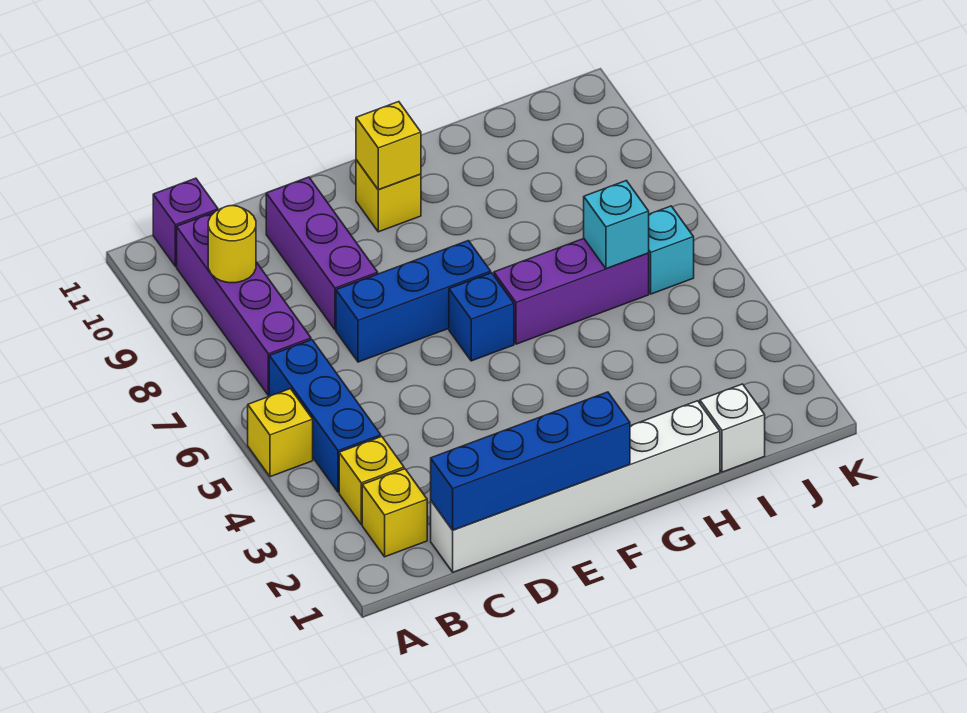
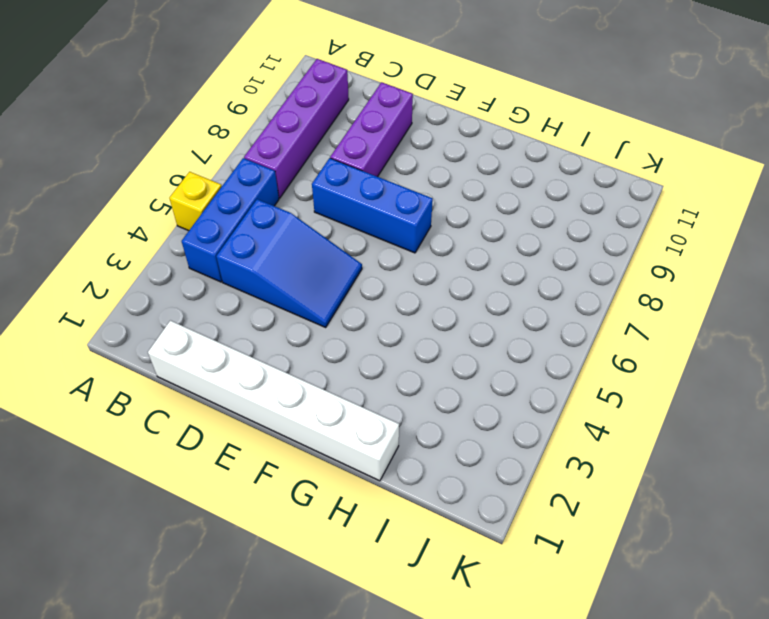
blue 2x3 slope [216,199,362,327] -> none
none -> yellow 1x1 brick [362,469,427,557]
none -> yellow 1x1 brick [339,436,404,525]
none -> purple 1x1 brick [153,178,218,266]

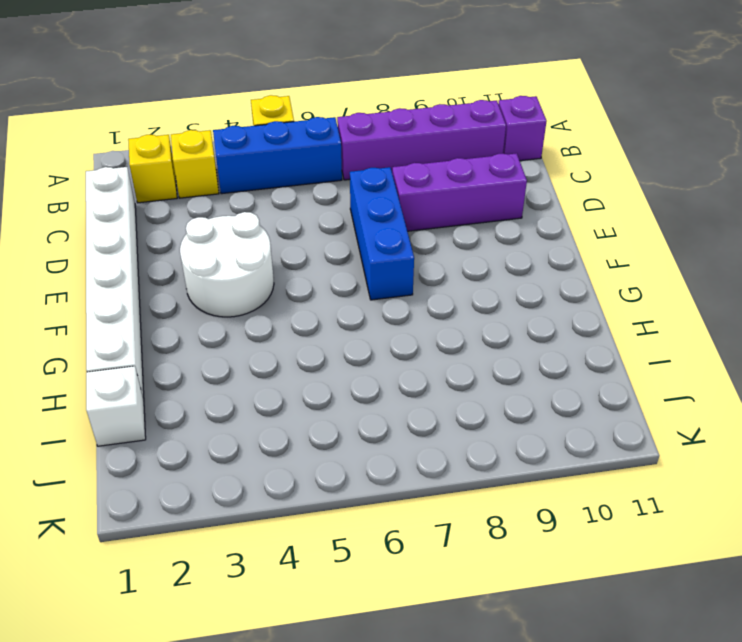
white 2x2 round brick [180,212,274,317] -> none
none -> blue 1x1 brick [449,273,514,361]
none -> yellow 1x1 brick [356,160,421,232]
none -> purple 1x3 brick [494,239,649,344]

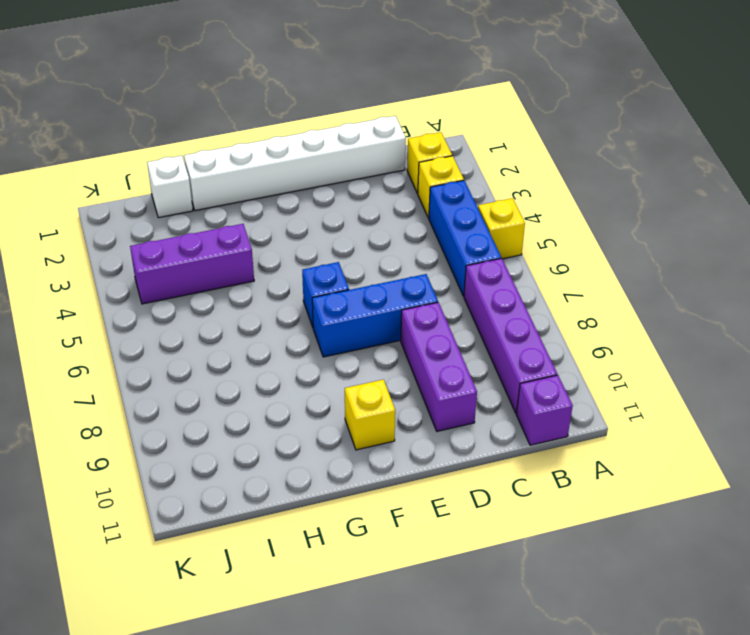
purple 1x3 brick [130,224,254,304] -> purple 1x3 brick moved to [494,239,649,344]
none -> cyan 1x1 brick [649,206,694,294]
none -> yellow 1x1 round brick [208,206,256,283]
none -> blue 1x4 brick [431,392,630,530]

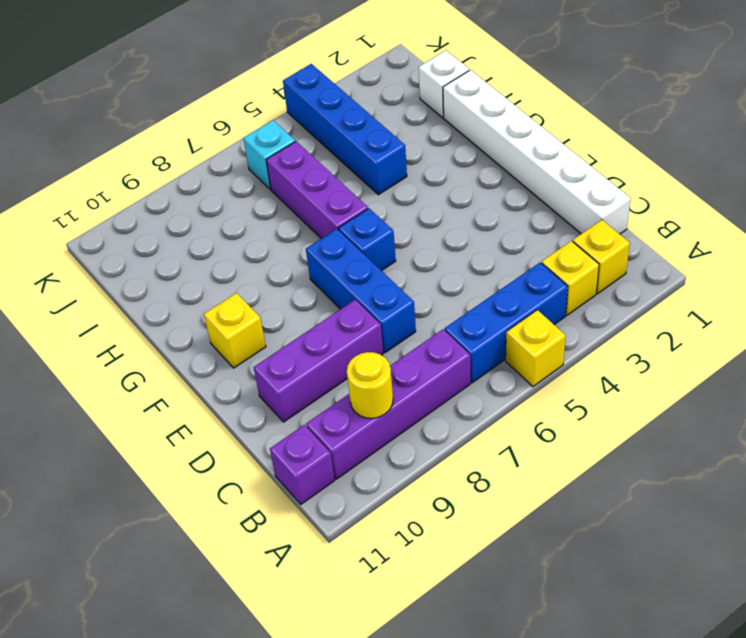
blue 1x4 brick [283,64,407,195] -> blue 1x4 brick moved to [431,392,630,530]
none -> yellow 1x1 brick [356,102,421,190]
none -> cyan 1x1 brick [584,181,649,269]

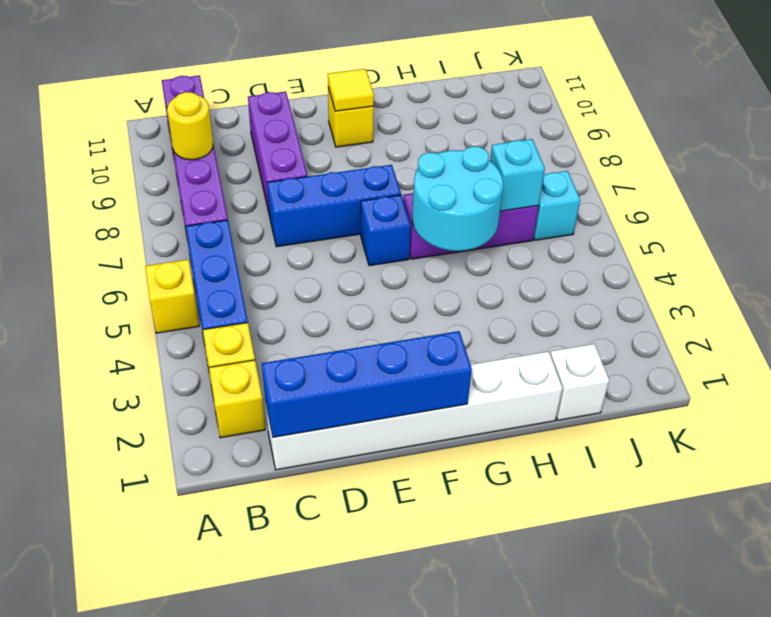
yellow 1x1 tile [328,69,374,111] -> yellow 1x1 brick [356,102,421,190]
cyan 2x2 round brick [412,146,503,251] -> none

